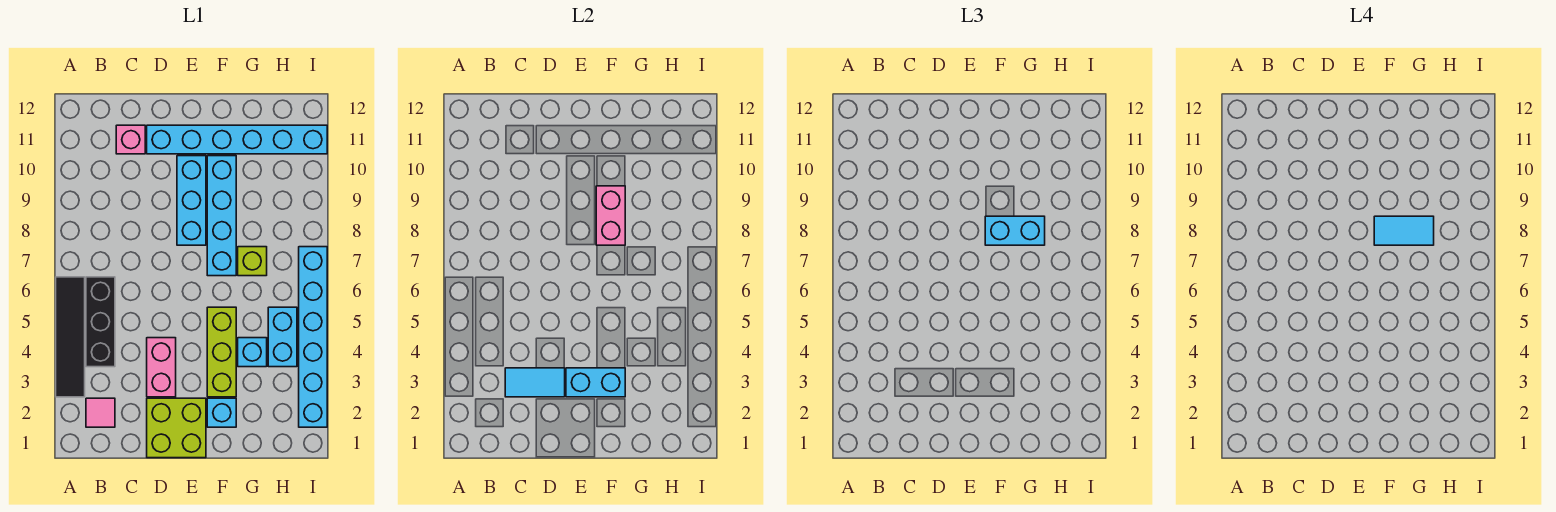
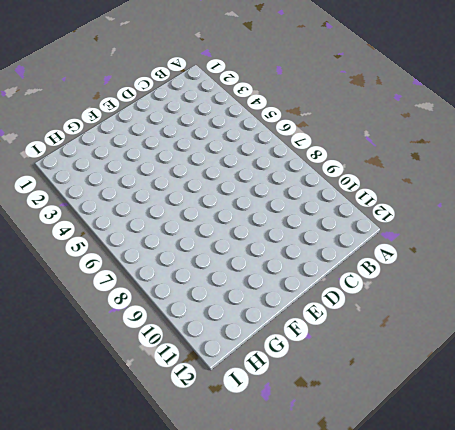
none -> black 1x4 tile [56,277,85,397]
none -> pink 1x1 tile [86,398,115,427]
none -> black 1x3 brick [86,277,115,367]

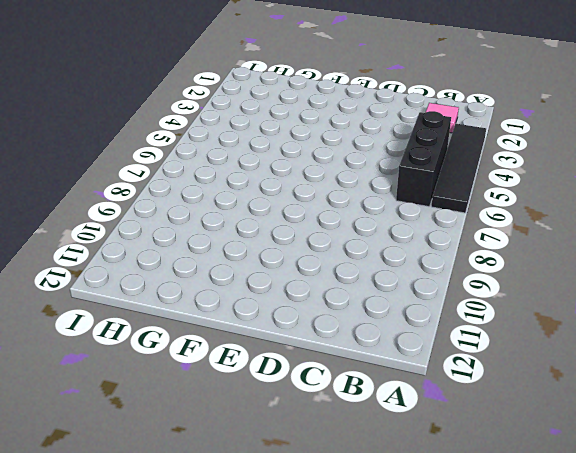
none -> pink 1x1 brick [116,125,145,154]
none -> lime 2x2 brick [147,398,206,458]
none -> pink 1x2 brick [147,338,176,397]

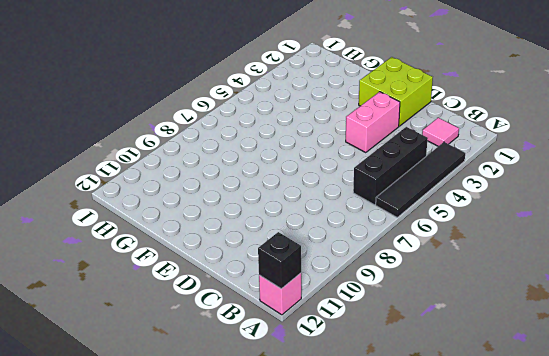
pink 1x1 brick [259,273,301,315] -> pink 1x1 brick moved to [116,125,145,154]
black 1x1 brick [258,232,301,289] -> none
none -> cyan 1x6 brick [147,125,327,154]
none -> cyan 1x3 brick [177,156,206,245]
none -> cyan 1x1 brick [207,398,236,427]

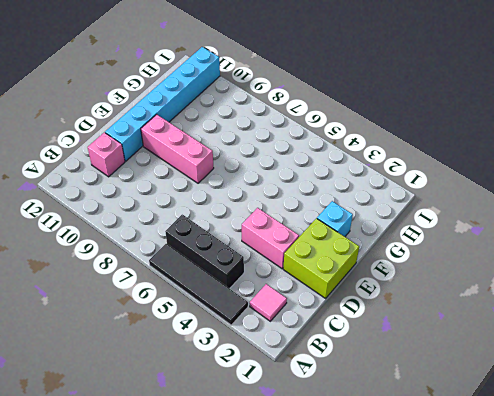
pink 1x3 brick [141,114,214,183] -> cyan 1x3 brick [177,156,206,245]
none -> lime 1x3 brick [207,307,236,397]
none -> cyan 1x4 brick [207,156,236,276]
none -> cyan 1x1 brick [238,338,267,367]

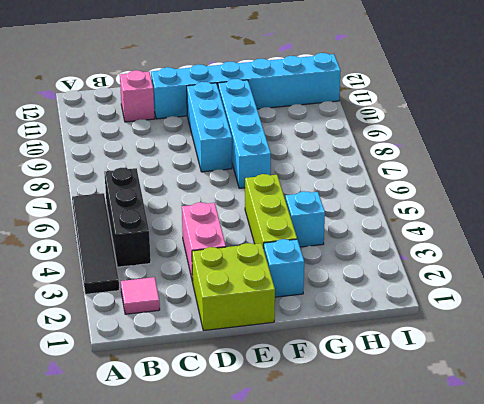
none -> lime 1x1 brick [238,247,267,276]
none -> cyan 1x2 brick [268,307,297,367]
none -> cyan 1x6 brick [299,247,327,427]

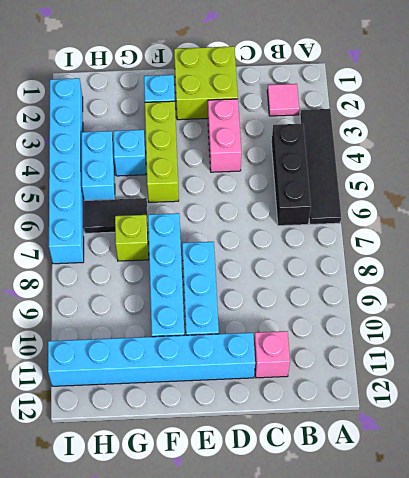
black 1x2 tile [84,198,148,233] -> none
none -> cyan 1x2 tile [505,368,565,397]
none -> cyan 1x2 brick [566,368,625,397]
none -> pink 1x2 brick [596,186,625,245]

